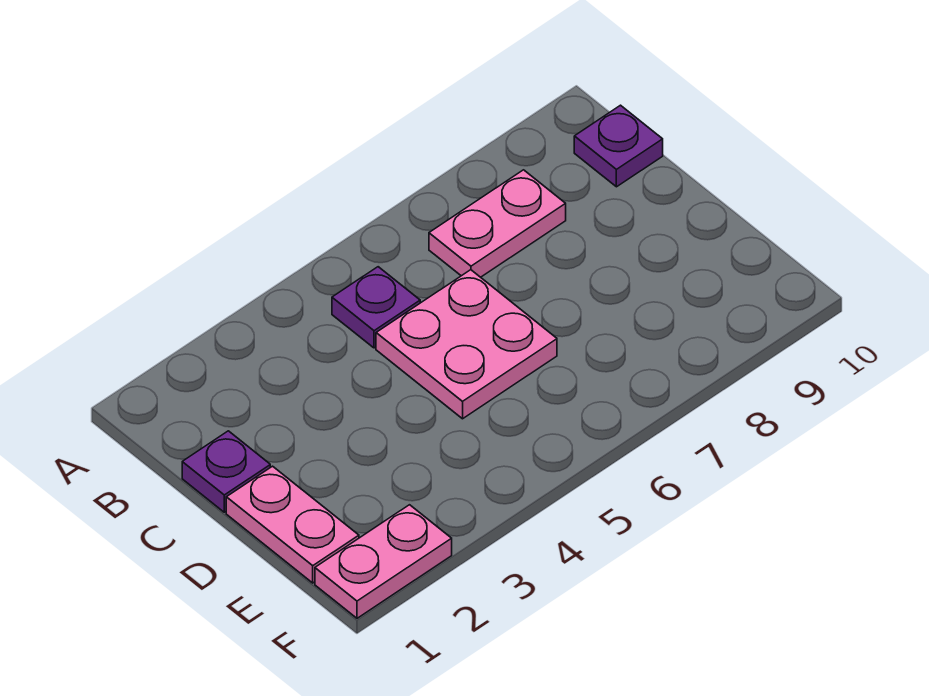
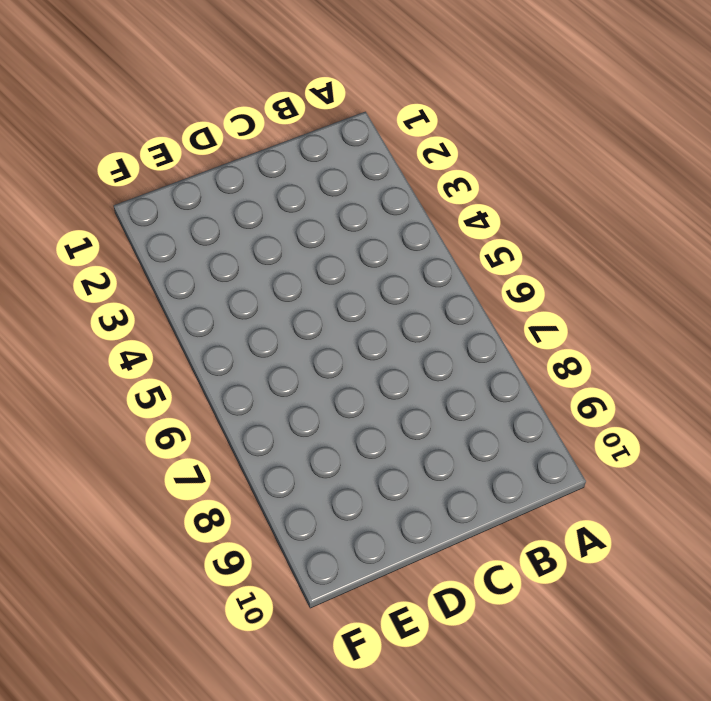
none -> purple 1x1 plate [332,267,420,348]
none -> pink 1x2 plate [429,170,566,277]

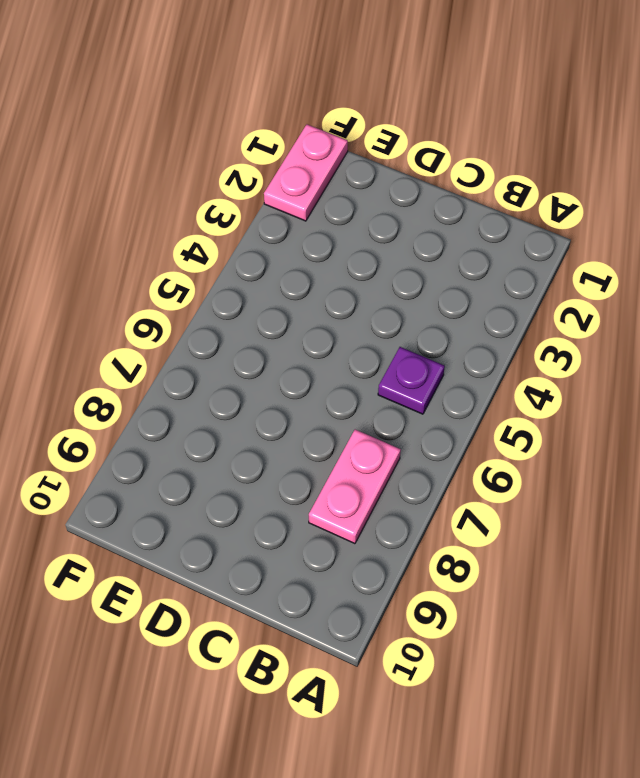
none -> purple 1x1 plate [574,105,663,187]
none -> purple 1x1 plate [182,431,270,512]

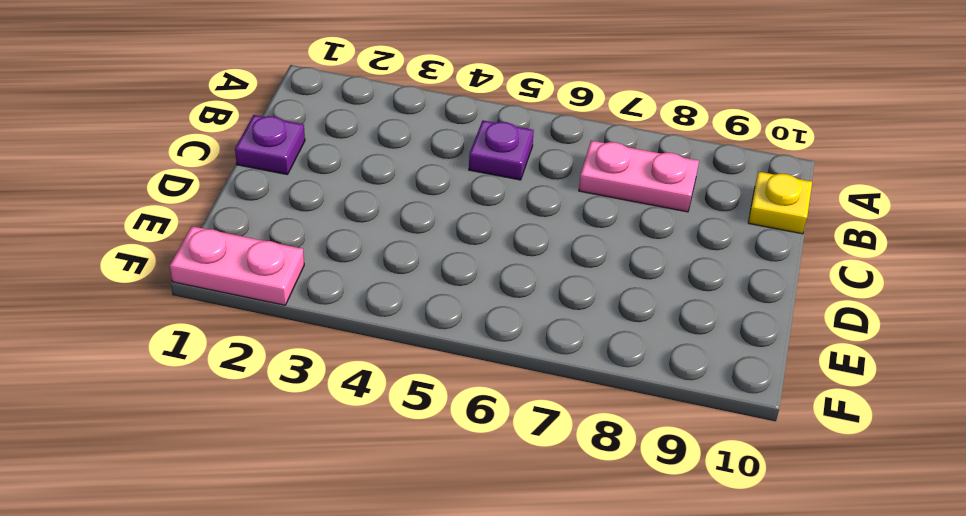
yellow 1x1 plate [748,172,812,234] -> purple 1x1 plate [574,105,663,187]
none -> pink 2x2 plate [376,270,557,419]
none -> pink 1x2 plate [226,466,359,583]

